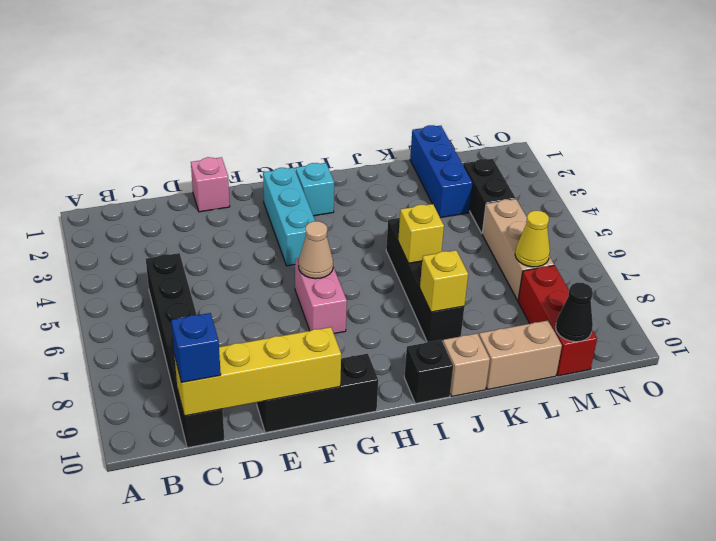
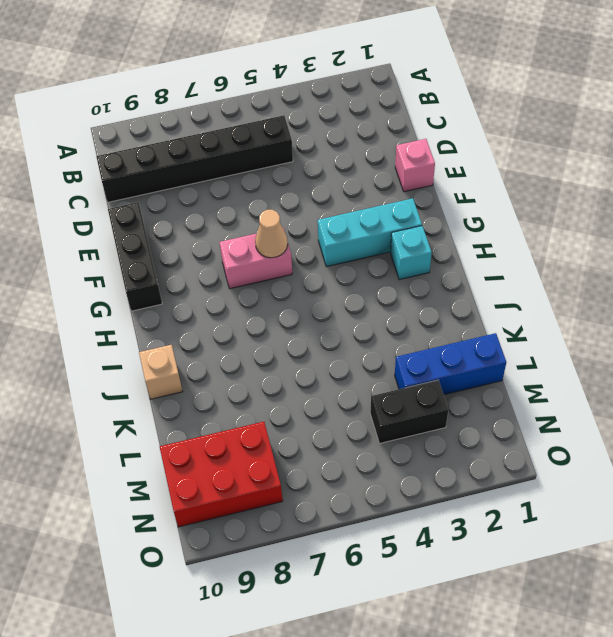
red 2x3 brick [160,422,283,527] -> red 1x3 brick [518,265,597,376]
none -> black 1x1 brick [404,340,453,404]
none -> black 1x4 brick [386,218,464,342]
none -> tan 1x2 brick [479,321,562,390]

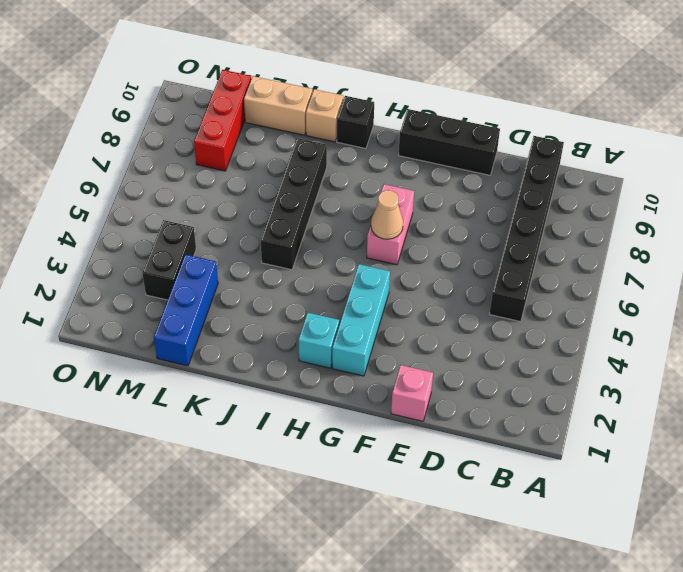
none -> tan 1x3 brick [482,199,554,300]
none -> yellow 1x4 brick [175,327,341,416]
none -> yellow 1x1 brick [398,204,444,263]

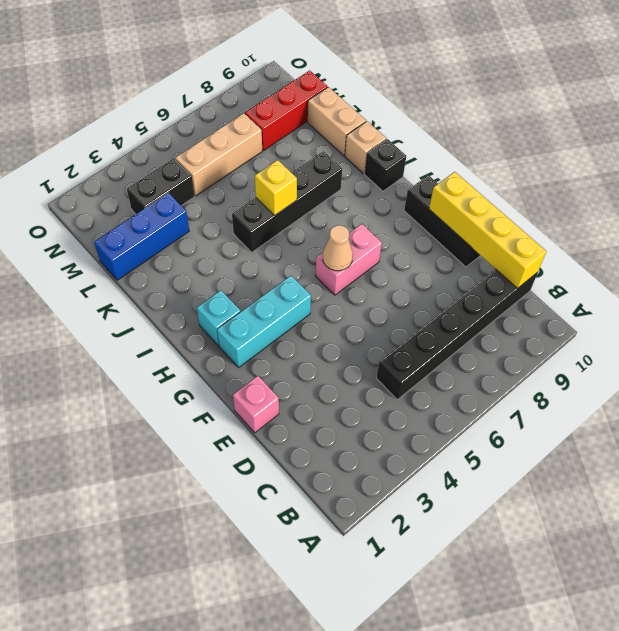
none -> yellow 1x1 brick [420,250,468,312]
none -> yellow 1x1 cone [515,211,550,267]
none -> black 1x1 cone [556,283,593,342]

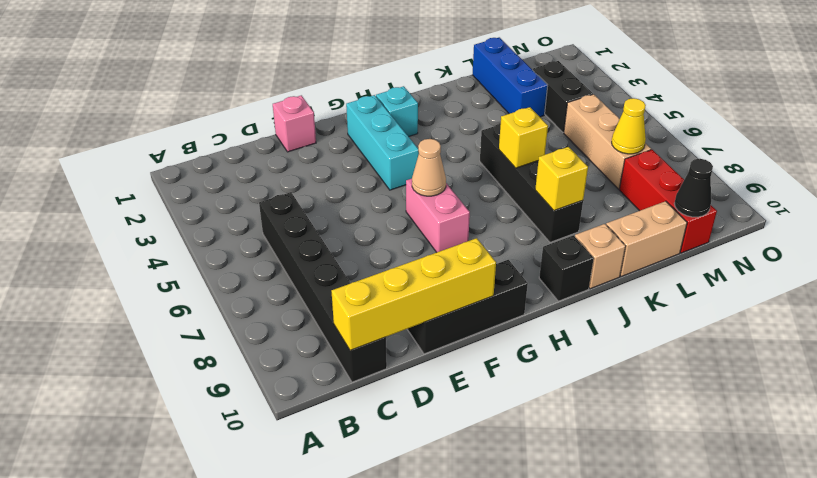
none -> blue 1x1 brick [171,313,221,383]

